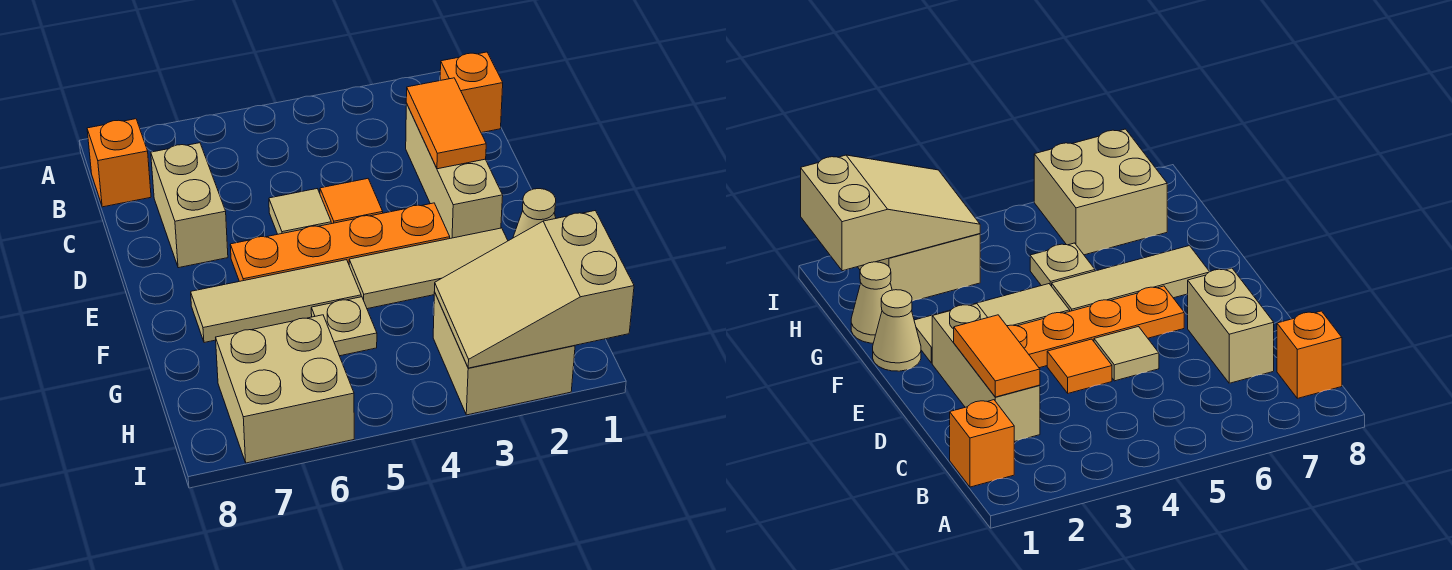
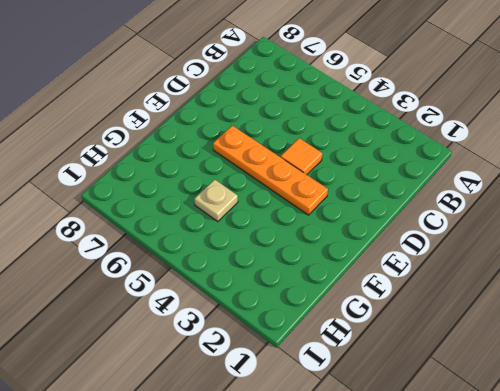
none -> orange 1x1 brick [440,52,503,133]
none -> orange 1x1 brick [87,119,151,207]
none -> tan 1x3 brick [406,103,503,238]

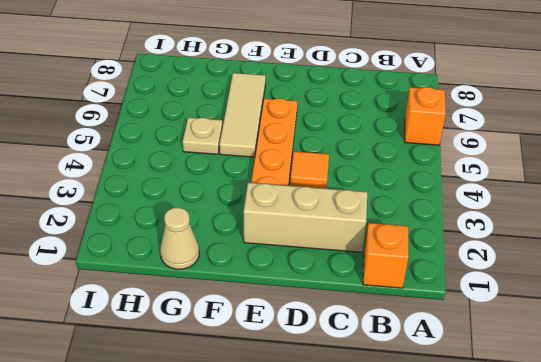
orange 1x1 brick [405,87,446,145] -> orange 1x1 brick moved to [87,119,151,207]
none -> tan 1x2 brick [151,143,228,268]
none -> tan 1x1 tile [269,189,331,234]
none -> tan 1x1 cone [513,189,556,238]

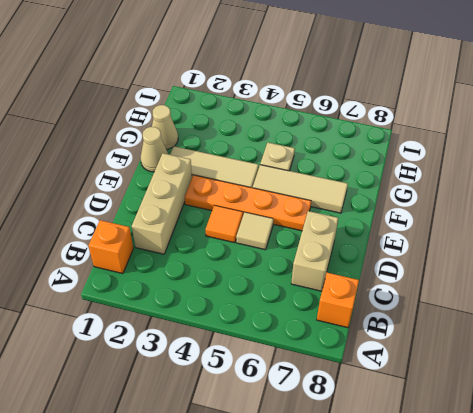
none -> tan 2x2 brick [433,292,575,415]
none -> tan 2x2 brick [216,315,354,463]
none -> orange 1x2 tile [406,78,486,169]

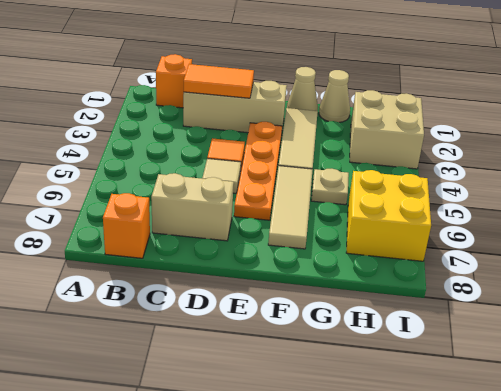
yellow 2x2 brick [346,170,431,261] -> tan 2x2 brick [216,315,354,463]
none -> tan 2x3 slope [435,211,634,368]

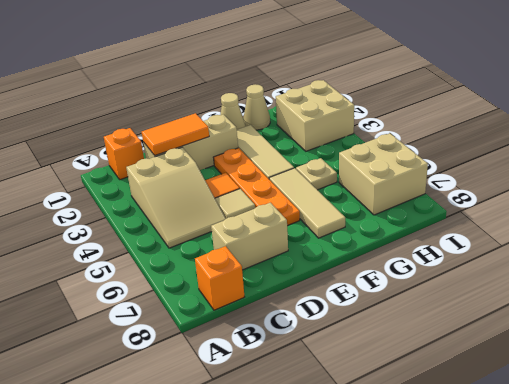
tan 2x3 slope [126,147,226,248] -> tan 2x3 slope moved to [435,211,634,368]

